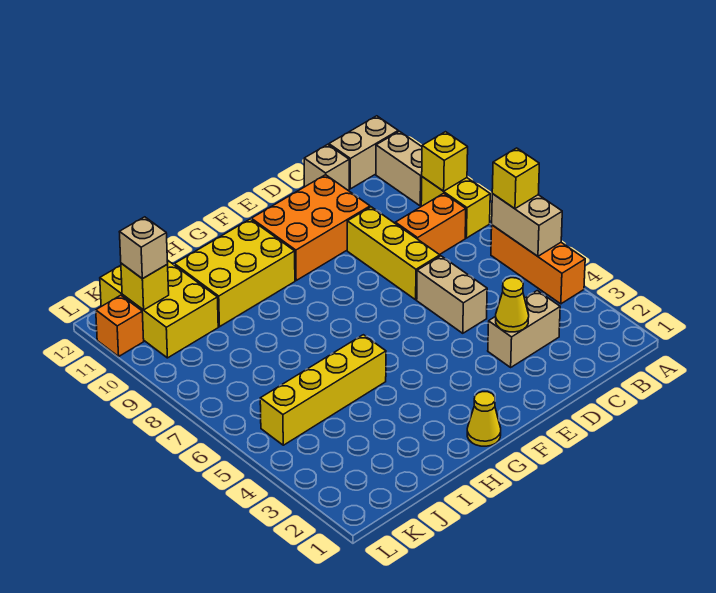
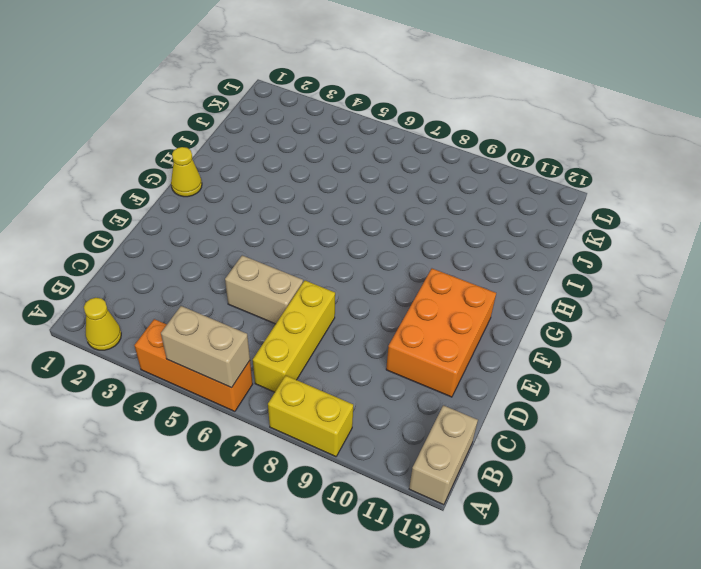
yellow 1x1 cone [84,298,121,350] -> yellow 1x1 cone moved to [496,278,529,332]
yellow 1x3 brick [253,281,335,392] -> yellow 1x3 brick turned to [347,207,440,300]
none -> tan 1x2 brick [376,131,422,206]
none -> orange 1x2 brick [395,193,466,255]
none -> tan 1x2 brick [488,291,560,367]

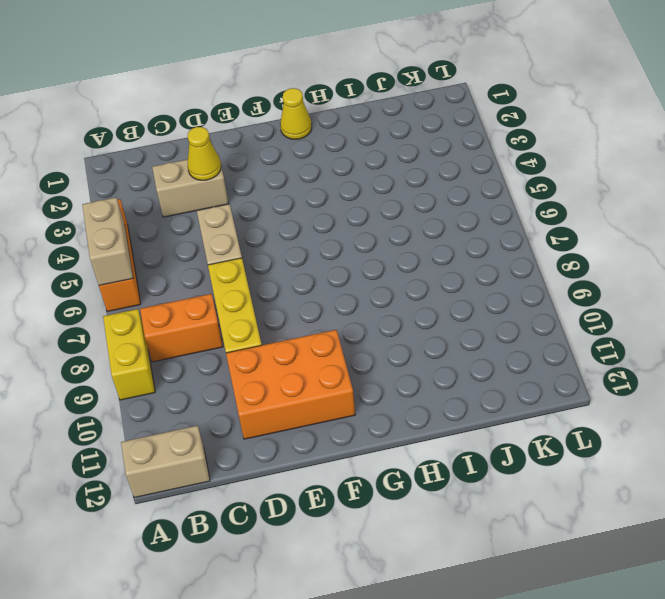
none -> tan 1x2 brick [376,131,422,206]
none -> tan 1x1 brick [304,144,349,190]
none -> yellow 2x3 brick [174,219,295,327]

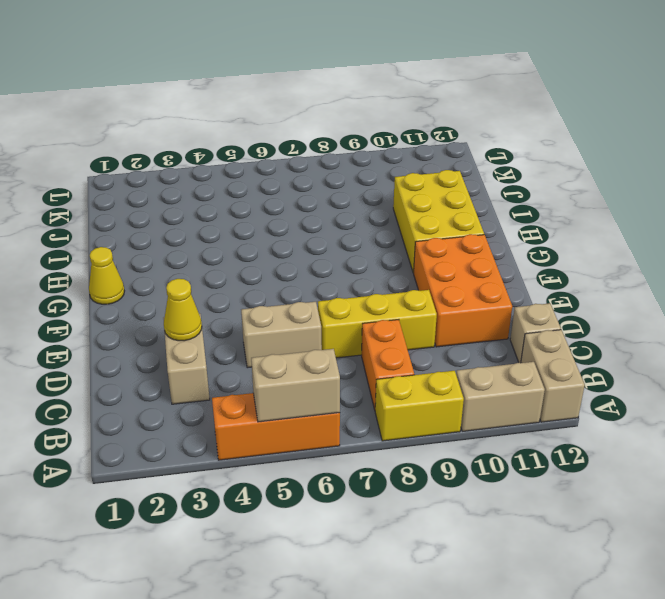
none -> yellow 1x4 brick [260,335,386,445]
none -> yellow 2x3 brick [100,260,218,358]
none -> orange 1x1 brick [96,295,144,356]

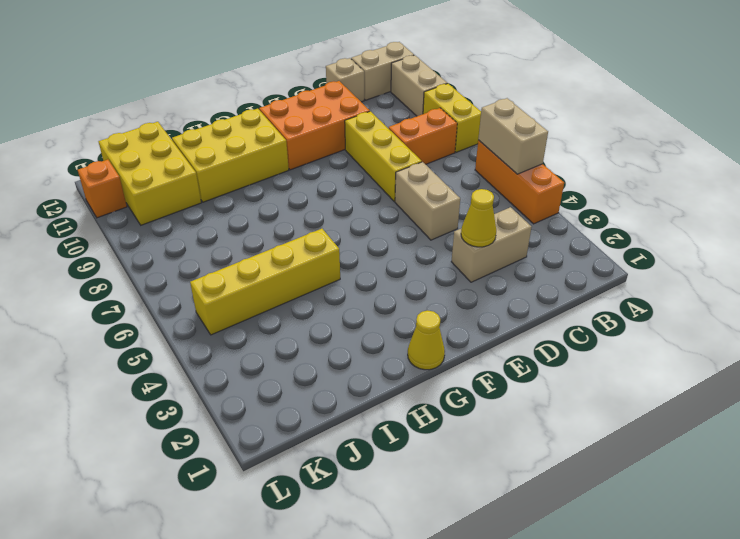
none -> yellow 1x1 brick [422,132,468,191]
none -> yellow 1x1 brick [121,263,169,310]
none -> yellow 1x1 brick [492,148,539,209]

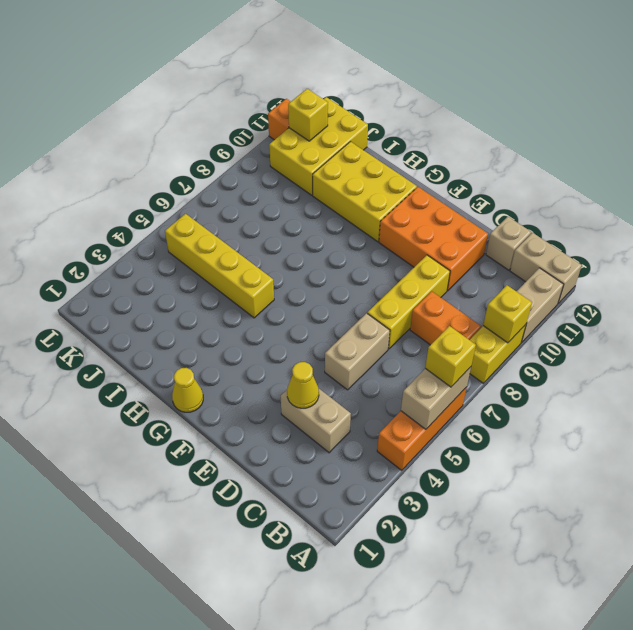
none -> tan 1x1 brick [120,217,168,279]

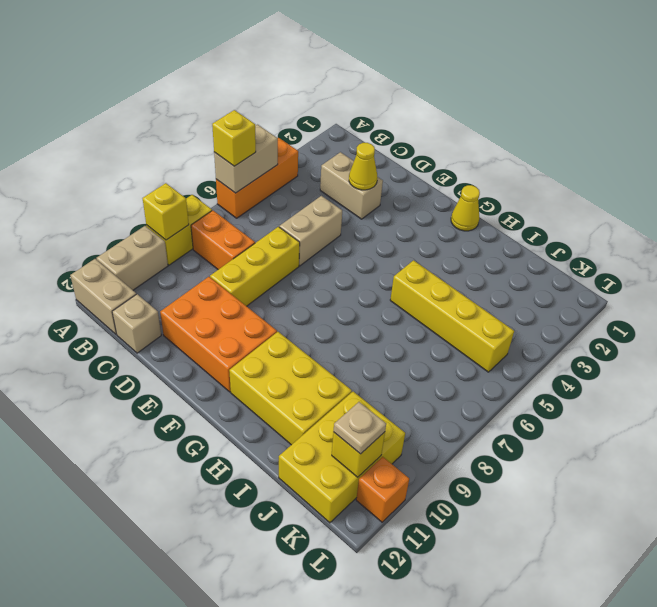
tan 1x1 plate [333,402,386,454] -> tan 1x1 brick [120,217,168,279]

